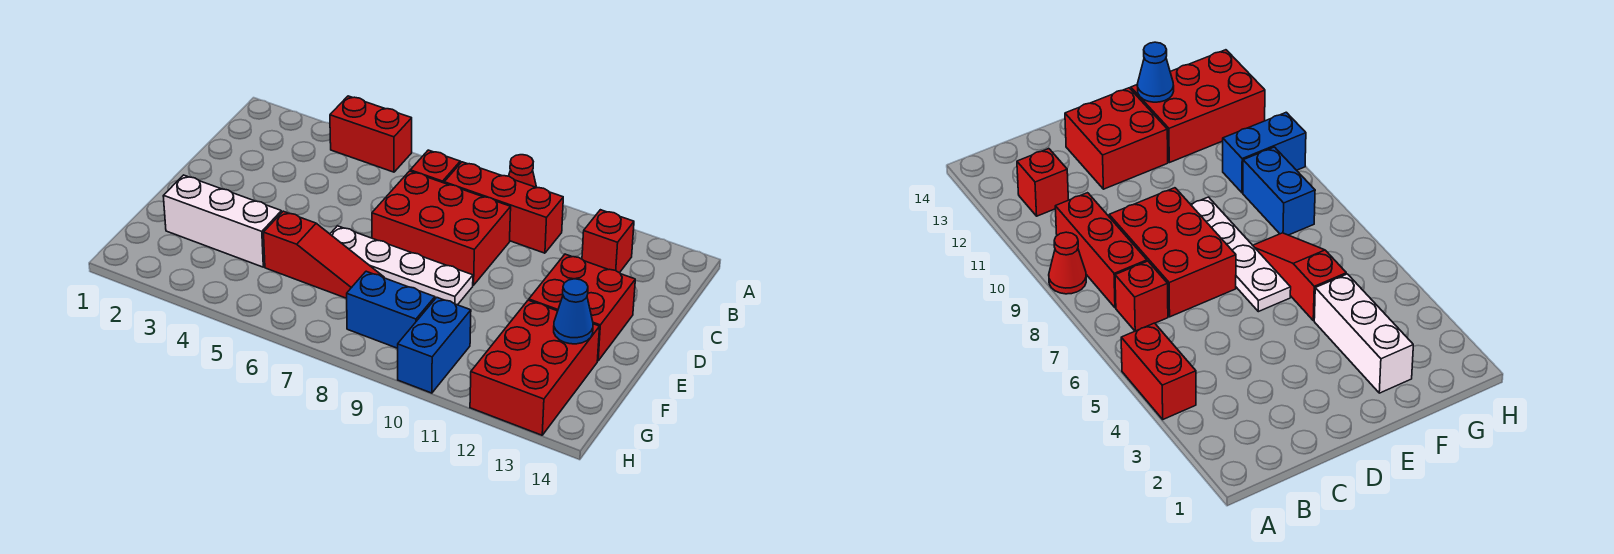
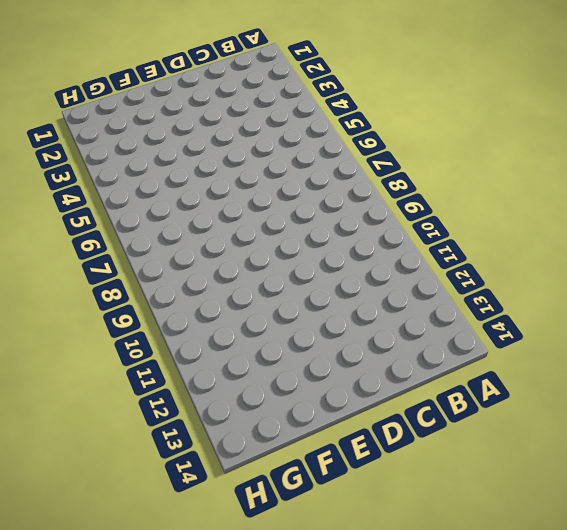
none -> red 1x2 brick [330,96,412,172]
none -> red 1x1 cone [509,155,537,188]
none -> red 1x1 brick [410,150,460,183]

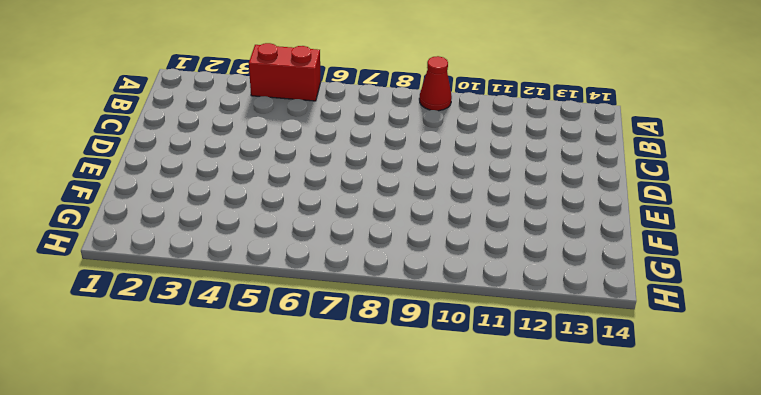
none -> red 1x1 brick [410,150,460,183]
none -> red 1x3 brick [444,162,563,253]
none -> red 1x1 brick [582,210,634,273]

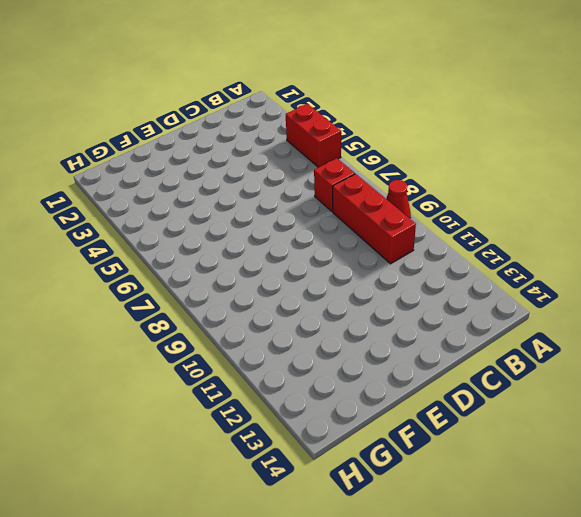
none -> red 1x1 brick [582,210,634,273]
none -> red 2x3 brick [372,171,511,285]
none -> red 2x2 brick [529,254,635,361]

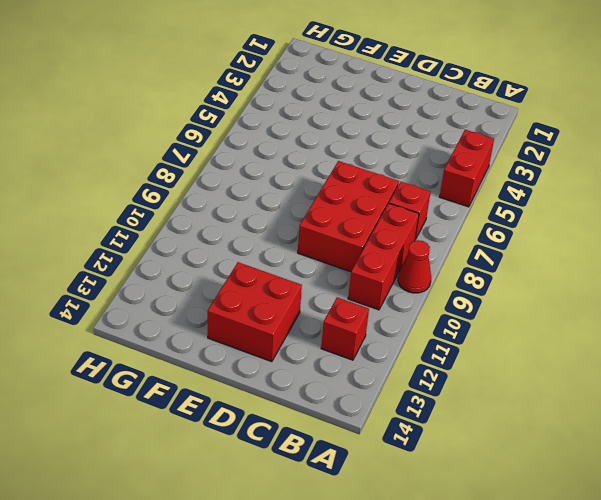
none -> white 1x4 plate [330,226,473,305]
none -> white 1x3 brick [163,175,282,267]
none -> red 1x3 slope [264,211,384,298]

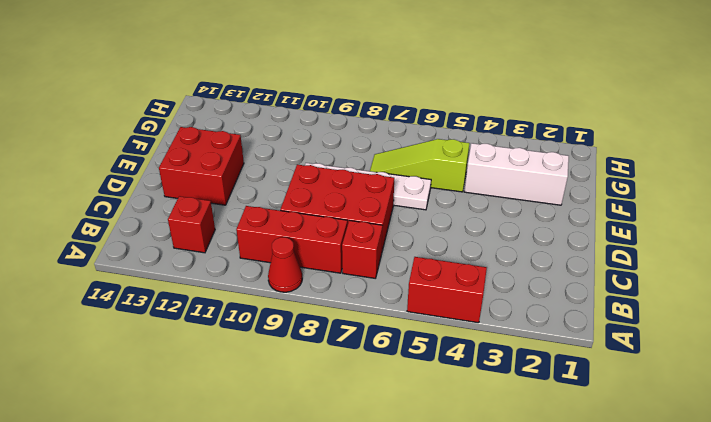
lime 1x3 slope [370,139,470,192] -> red 1x3 slope [264,211,384,298]
none -> red 2x3 brick [470,300,600,435]
none -> blue 1x2 brick [347,271,435,348]
none -> blue 1x2 brick [398,297,471,393]

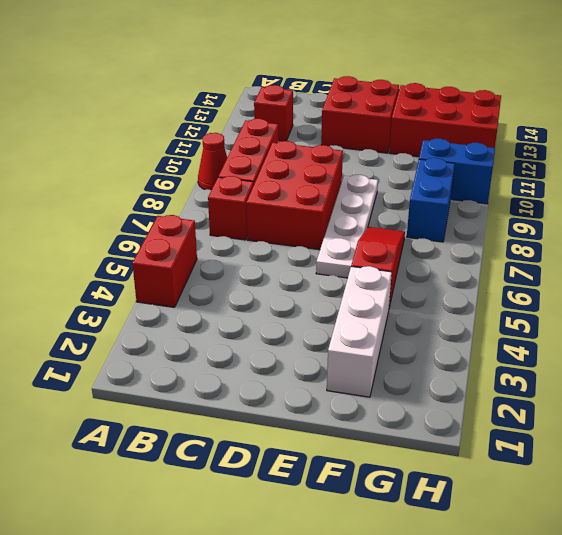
none -> blue 1x1 cone [554,279,593,344]

